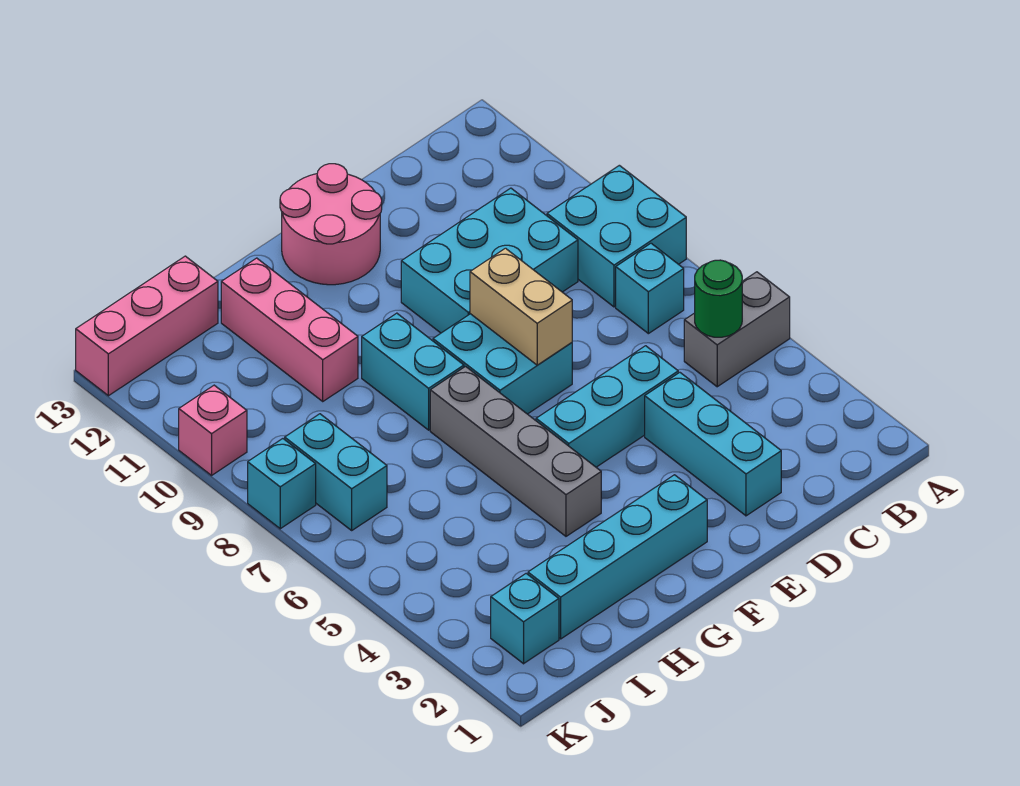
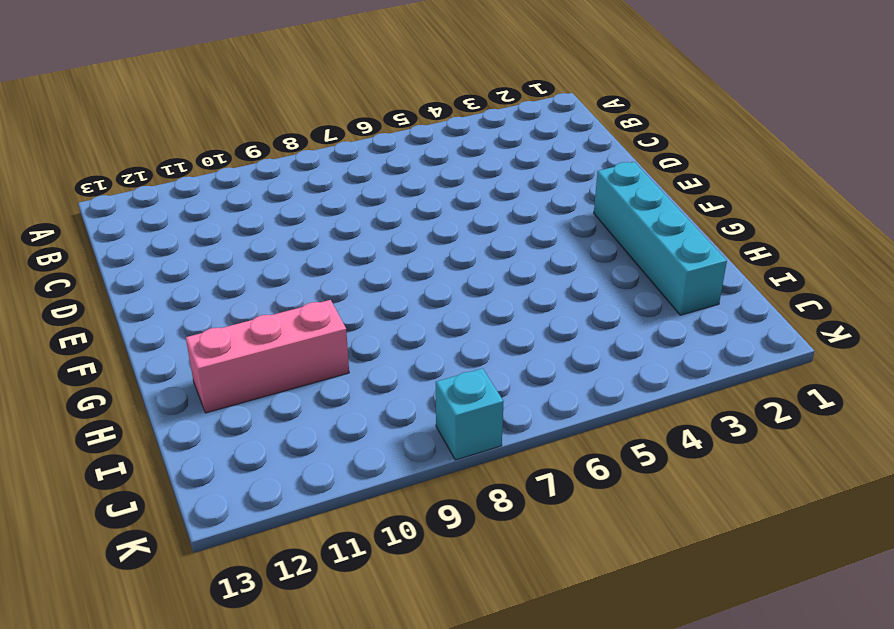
none -> grey 1x2 brick [684,272,790,387]
none -> cyan 2x2 brick [547,165,686,307]
none -> cyan 1x1 brick [616,243,684,334]

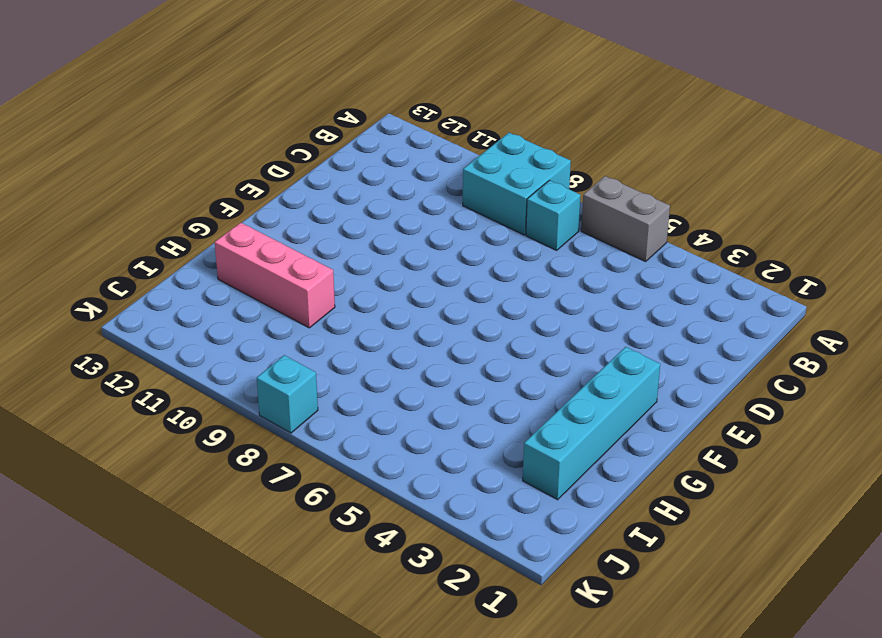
grey 1x2 brick [581,176,670,262] -> grey 1x2 brick turned to [684,272,790,387]
none -> cyan 2x3 brick [401,188,578,333]
none -> cyan 1x3 brick [645,372,781,516]
none -> cyan 1x3 brick [536,346,678,467]

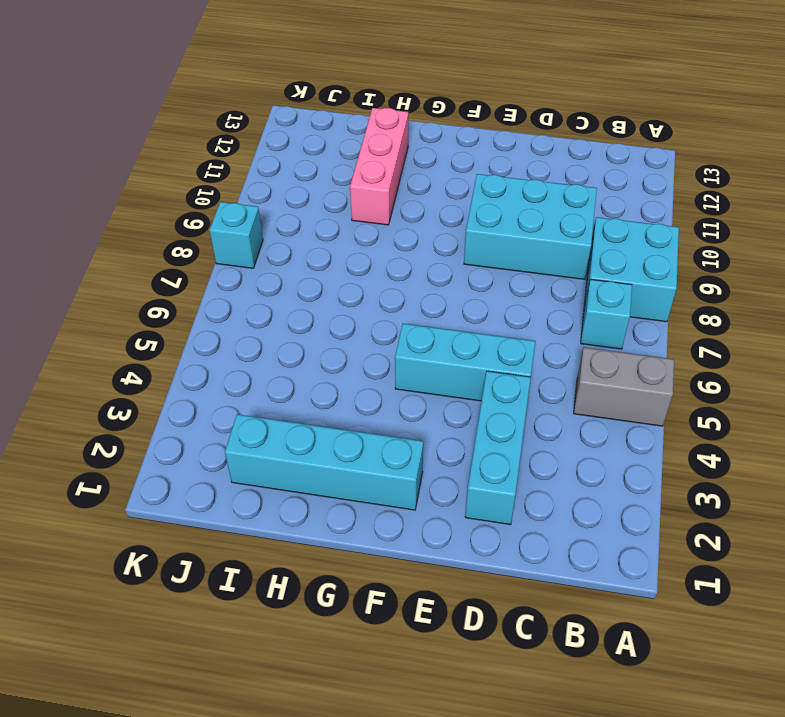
none -> cyan 2x2 brick [433,314,572,414]
none -> pink 2x2 round brick [280,164,382,285]
none -> grey 1x4 brick [430,367,601,536]

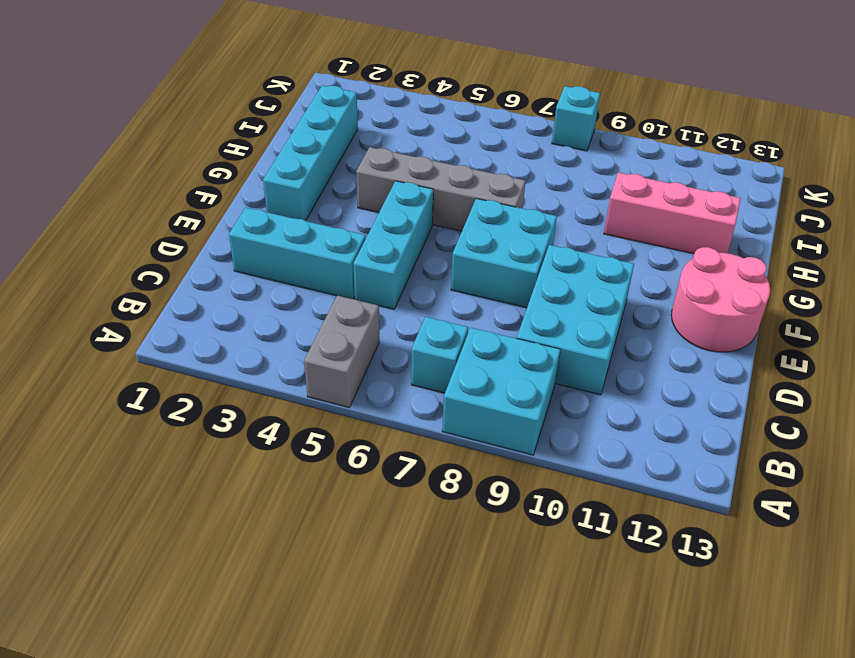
none -> cyan 1x2 brick [362,313,464,430]
none -> pink 1x3 brick [76,256,218,396]
none -> cyan 1x1 brick [491,574,559,664]

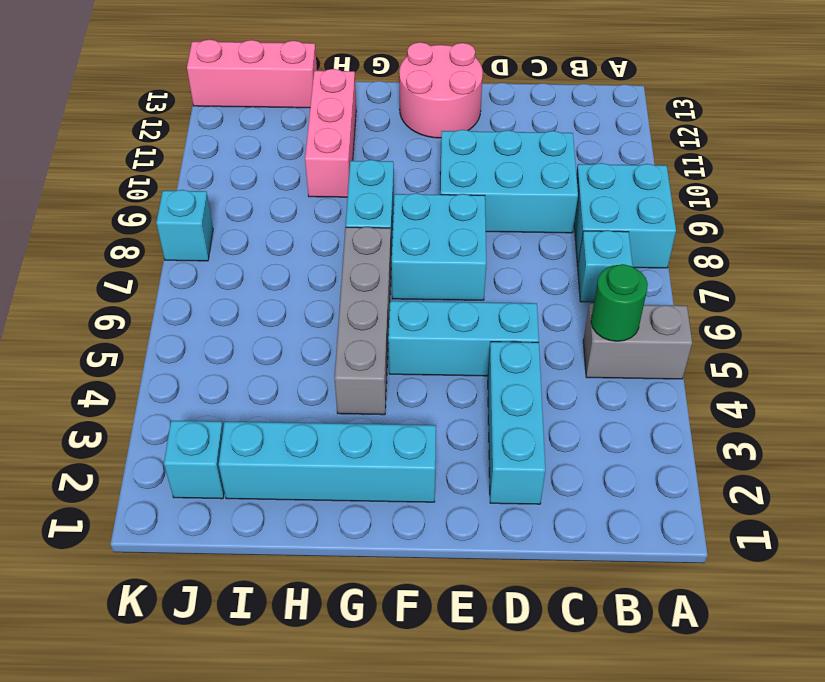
none -> cyan 1x2 brick [285,414,387,530]
none -> pink 1x1 brick [179,385,247,475]
none -> tan 1x2 brick [470,248,572,365]

